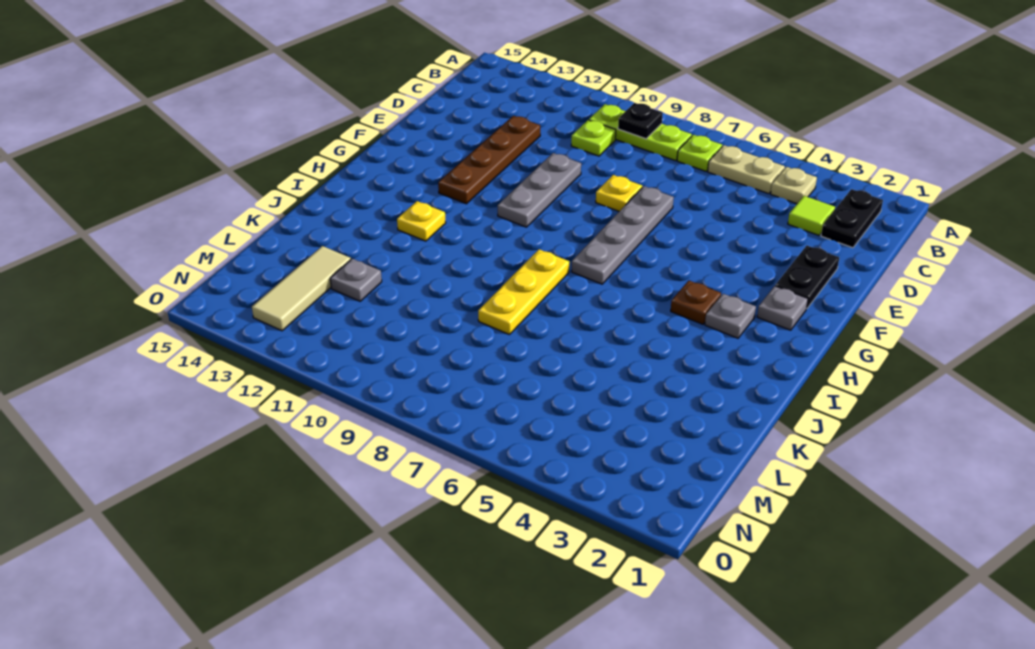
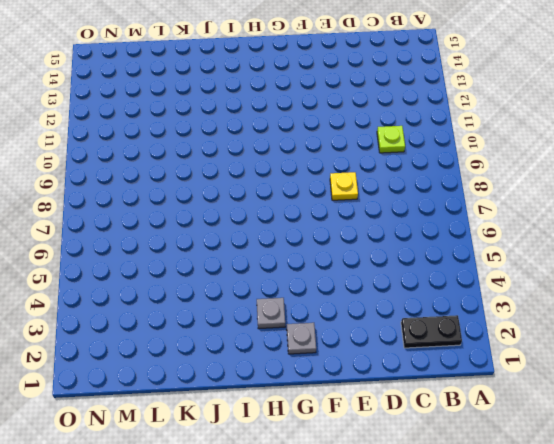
none -> tan 1x1 plate [771,167,817,204]
none -> tan 1x2 plate [708,145,785,194]
none -> lime 1x1 plate [677,135,722,171]

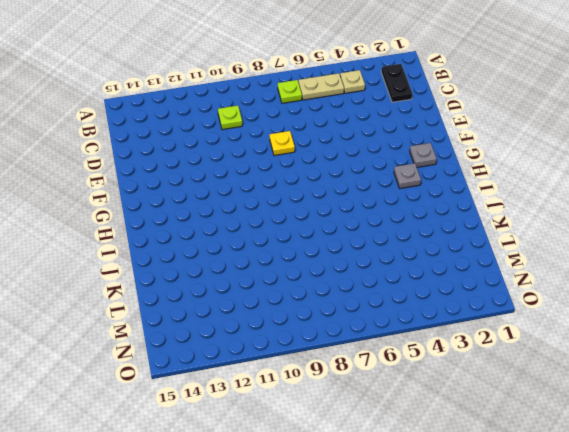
none -> lime 1x3 plate [589,104,692,161]
none -> lime 1x1 tile [788,196,835,235]
none -> brown 1x4 plate [438,116,540,204]

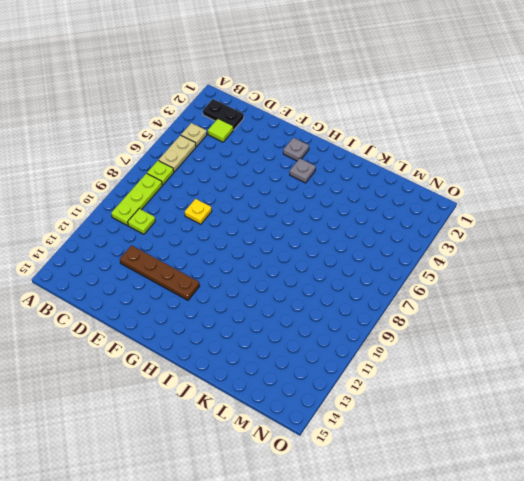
none -> black 1x2 plate [775,246,839,308]
none -> grey 1x4 plate [572,186,674,284]
none -> grey 1x3 plate [498,153,581,227]

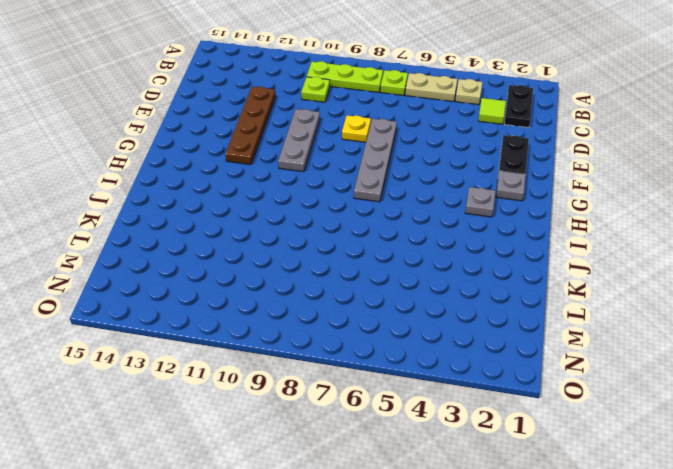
none -> brown 1x1 plate [671,281,721,324]
none -> yellow 1x3 plate [478,249,569,335]
none -> yellow 1x1 plate [397,201,446,241]

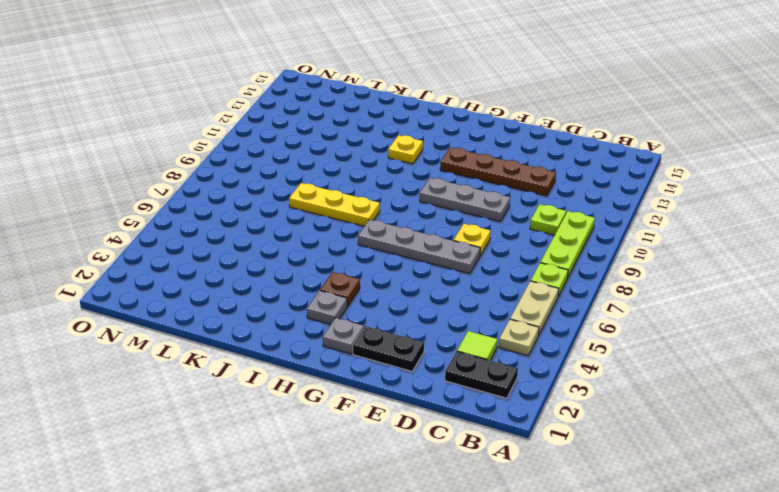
none -> grey 1x1 plate [330,259,382,301]
none -> tan 1x3 tile [252,246,351,331]
none -> black 1x1 plate [618,103,663,139]

